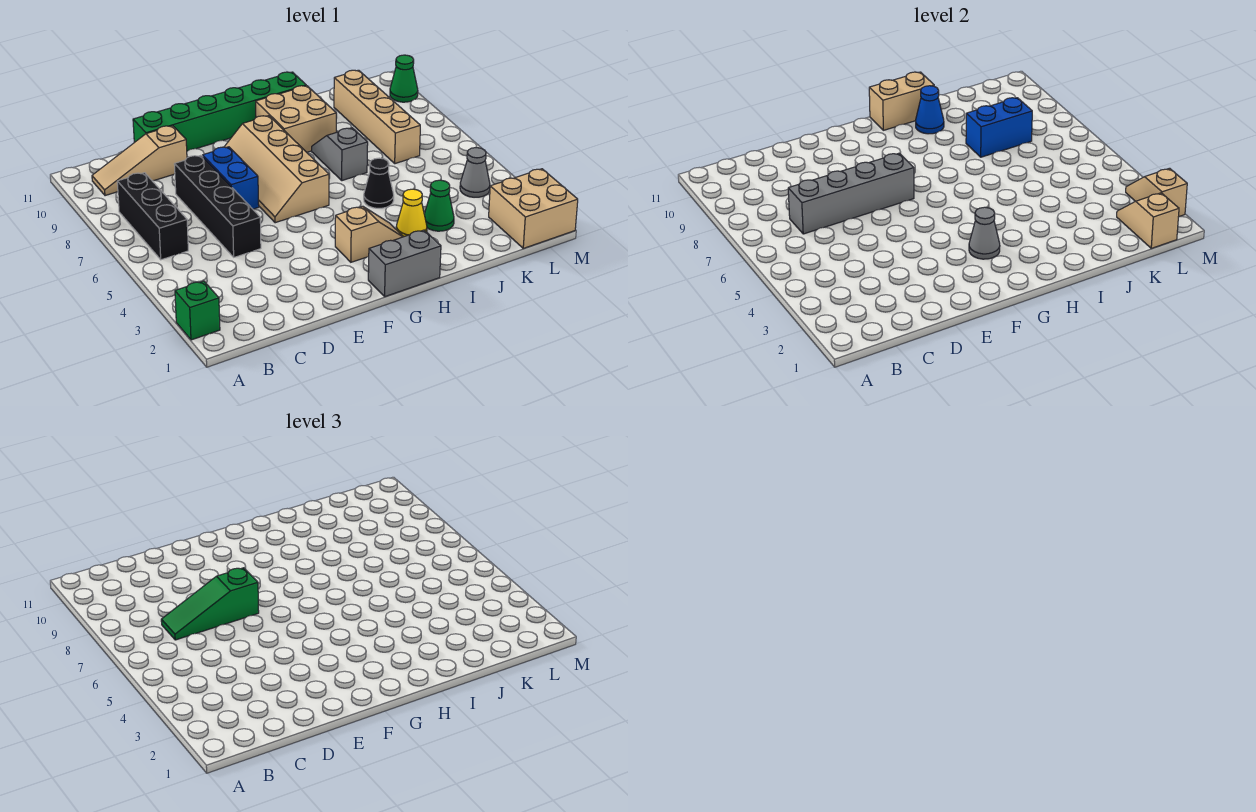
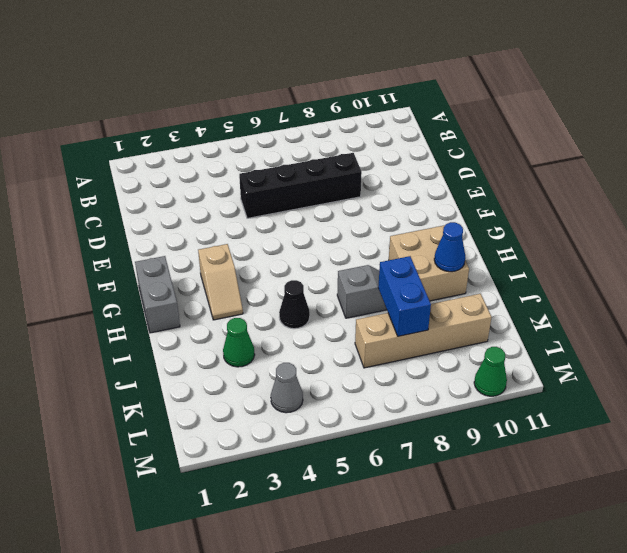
none -> green 1x1 brick [175,281,220,340]
none -> black 1x3 brick [117,173,188,260]
none -> tan 1x3 slope [92,126,187,196]

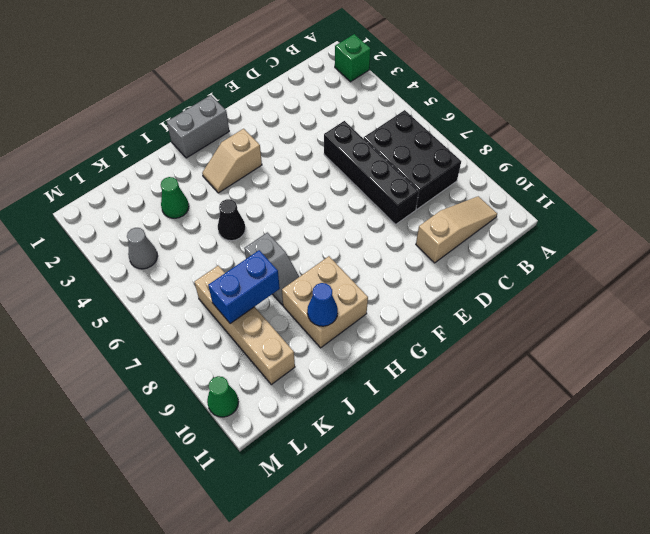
black 2x3 brick [364,110,461,209] -> black 1x3 brick [117,173,188,260]
none -> green 1x6 brick [133,72,306,151]
none -> blue 1x2 brick [202,147,259,209]
none -> tan 2x4 slope [224,116,329,223]

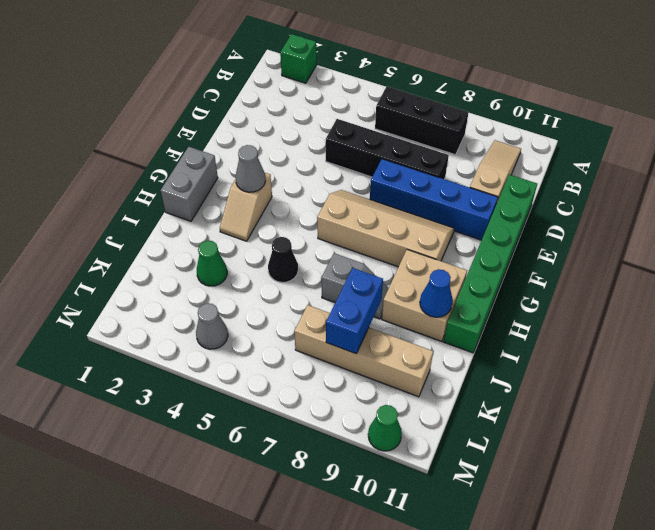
blue 1x4 brick [370,159,498,240] -> blue 1x2 brick [202,147,259,209]
none -> yellow 1x1 cone [396,189,427,237]
none -> tan 2x2 brick [489,169,578,248]
none -> grey 1x4 brick [788,153,914,234]

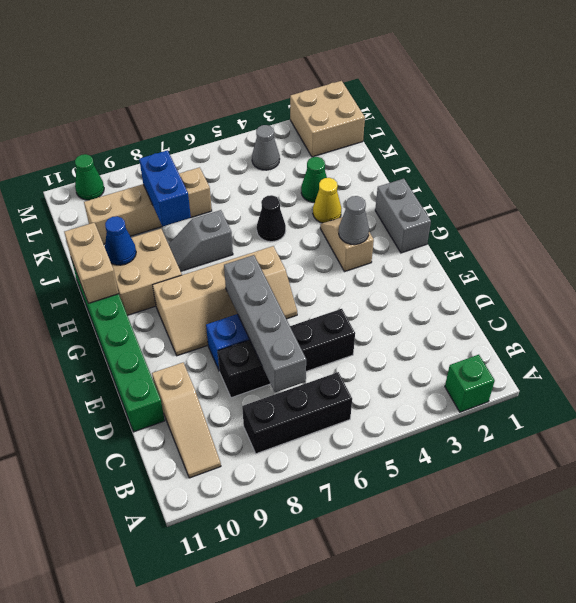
none -> tan 1x2 slope [1117,193,1179,248]
none -> tan 1x2 slope [1126,168,1187,217]
none -> green 1x3 slope [161,568,259,640]

